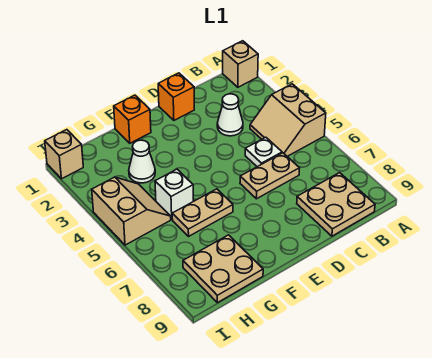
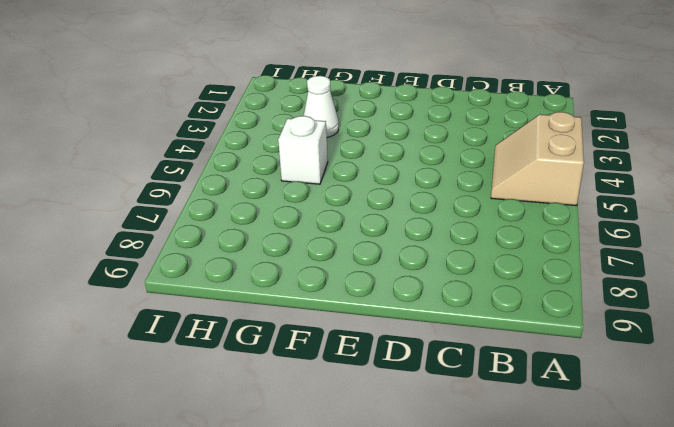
none -> tan 1x1 brick [223,41,258,87]
none -> tan 2x2 plate [297,173,375,236]
none -> white 1x1 cone [217,94,243,136]

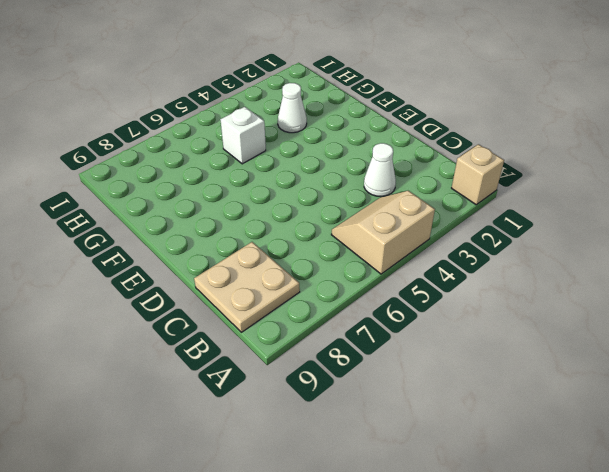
none -> white 1x1 plate [245,137,282,167]
none -> tan 1x2 plate [240,153,299,199]
none -> orange 1x1 brick [158,73,194,120]

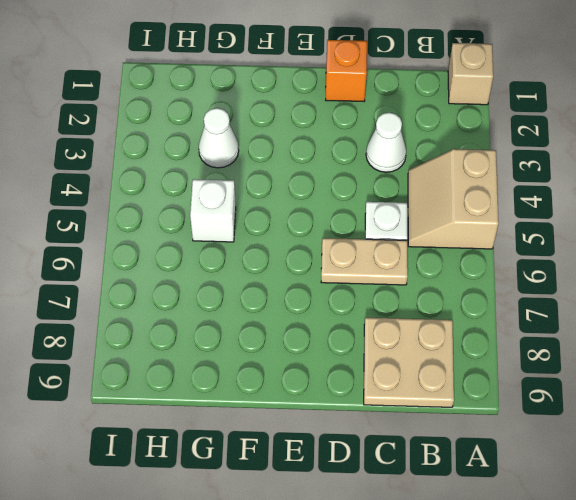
none -> orange 1x1 brick [114,95,151,143]
none -> tan 1x2 plate [172,189,233,236]
none -> tan 2x2 plate [183,235,263,303]

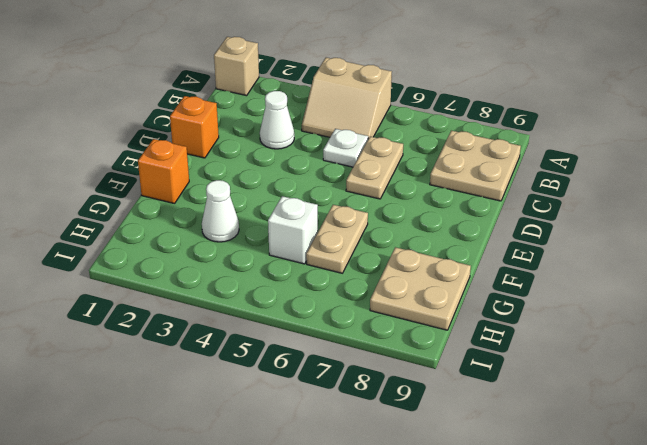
none -> tan 2x2 slope [92,177,171,245]
none -> tan 1x1 brick [45,130,83,179]

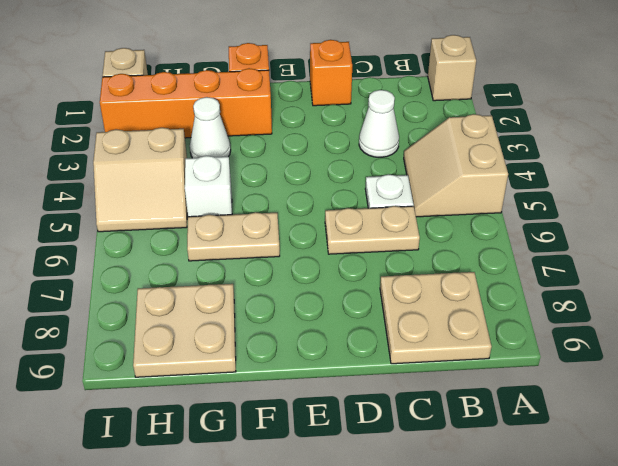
orange 1x4 brick [100,68,272,138] -> none
tan 2x2 slope [93,128,187,232] -> tan 2x2 slope turned to [92,177,171,245]

